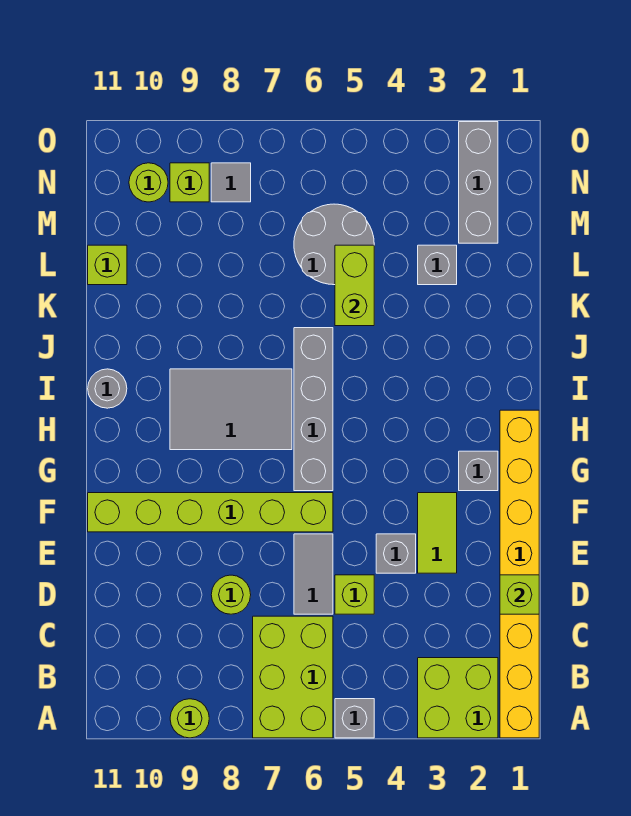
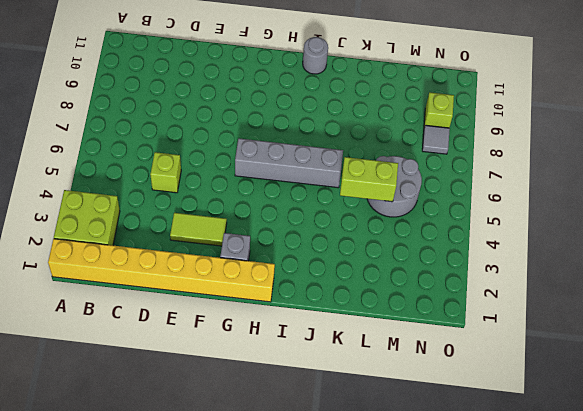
none -> grey 1x1 brick [335,699,374,738]
none -> lime 2x3 brick [253,616,333,738]
none -> lime 1x1 round brick [170,699,209,738]

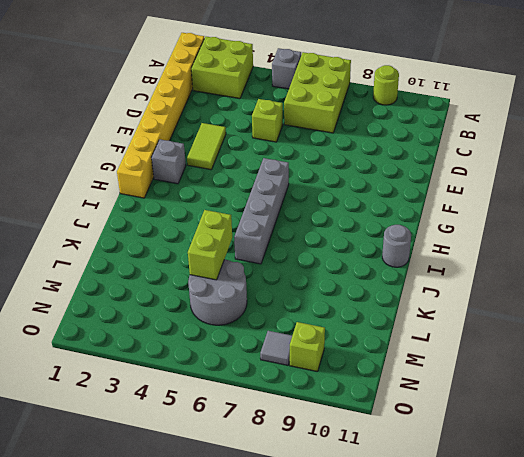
none -> grey 1x2 tile [294,534,333,614]
none -> lime 1x1 round brick [211,575,251,614]
none -> grey 1x1 brick [376,534,416,573]

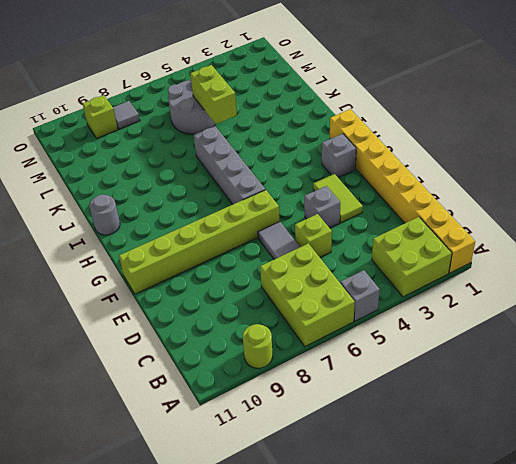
none -> lime 1x1 round brick [211,575,251,614]
none -> grey 2x3 tile [170,369,292,450]
none -> grey 1x1 brick [418,245,457,285]

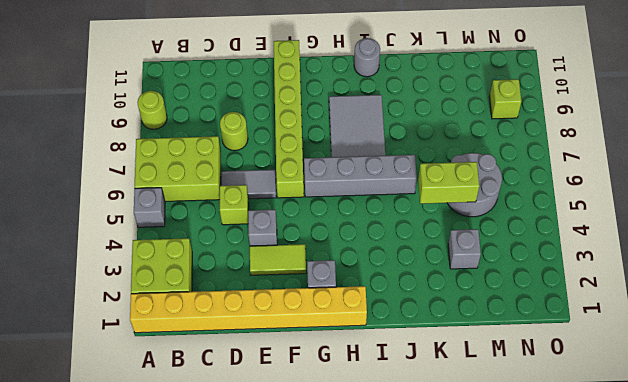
none -> lime 1x1 brick [88,245,127,285]
none -> grey 1x3 brick [459,122,498,243]
none -> grey 1x1 tile [211,163,251,202]

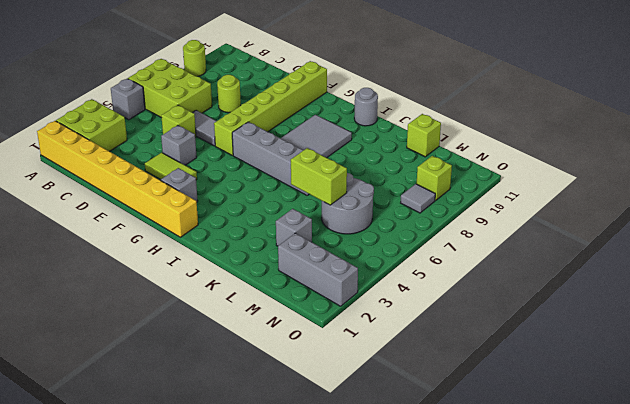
none -> lime 1x1 round brick [129,163,168,202]
none -> lime 1x1 brick [500,575,539,614]

